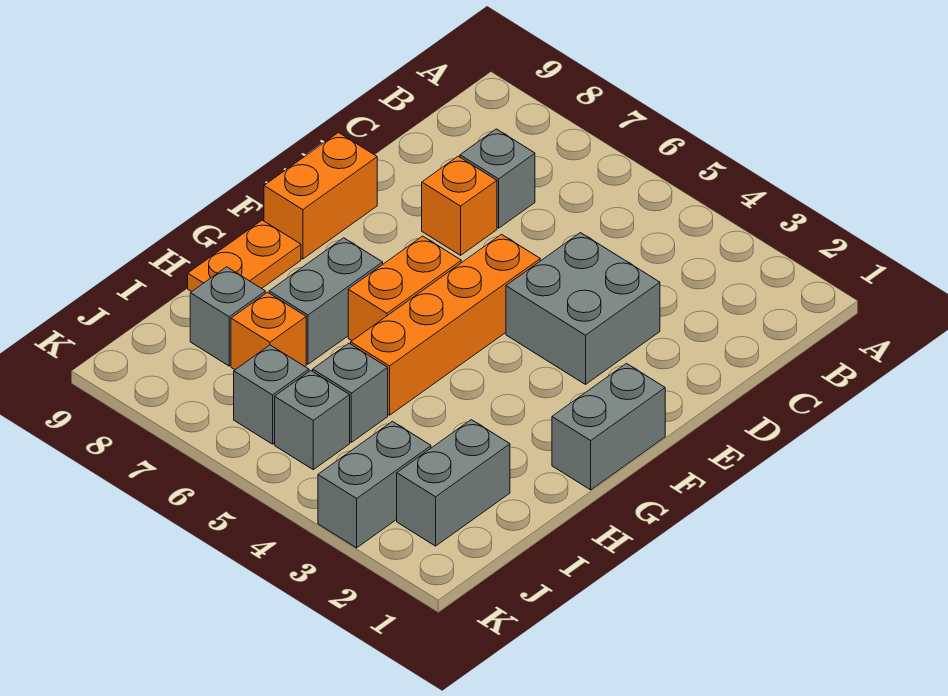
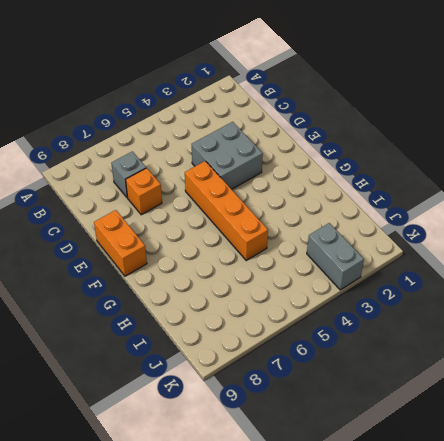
none -> grey 1x2 brick [552,364,665,490]
none -> orange 1x2 brick [348,236,461,341]
none -> grey 1x2 brick [269,238,383,364]

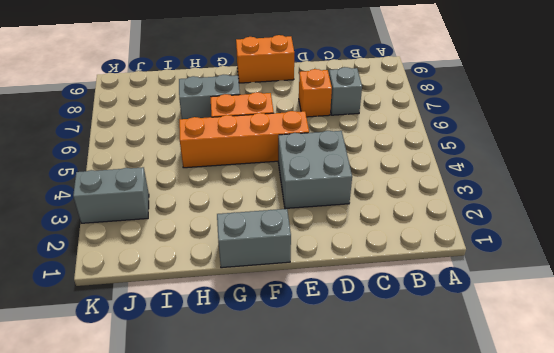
none -> orange 1x2 plate [188,220,301,292]
none -> grey 1x2 brick [397,420,510,546]
none -> grey 1x1 brick [313,343,388,442]

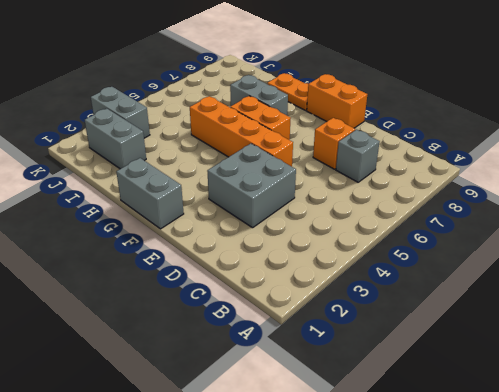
none -> grey 1x1 brick [313,343,388,442]
none -> orange 1x1 brick [231,292,306,370]
none -> grey 1x1 brick [190,267,265,366]

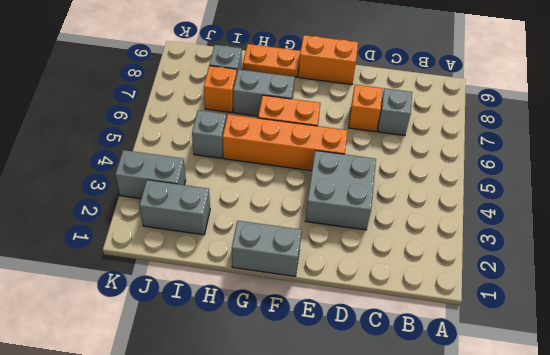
none -> grey 1x1 brick [275,371,350,470]
none -> grey 1x1 brick [234,345,309,444]

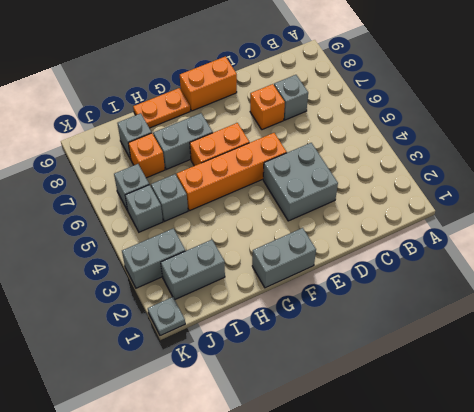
grey 1x1 plate [148,297,185,336] -> none

